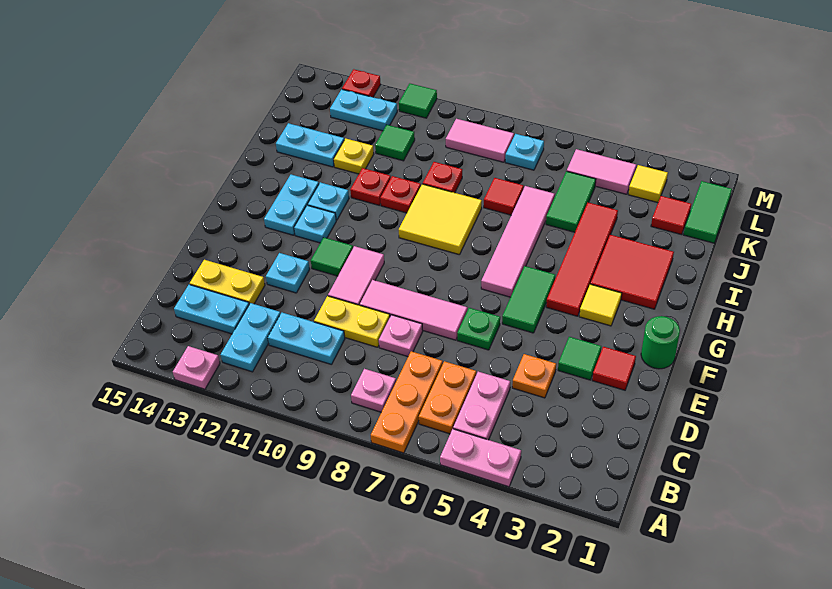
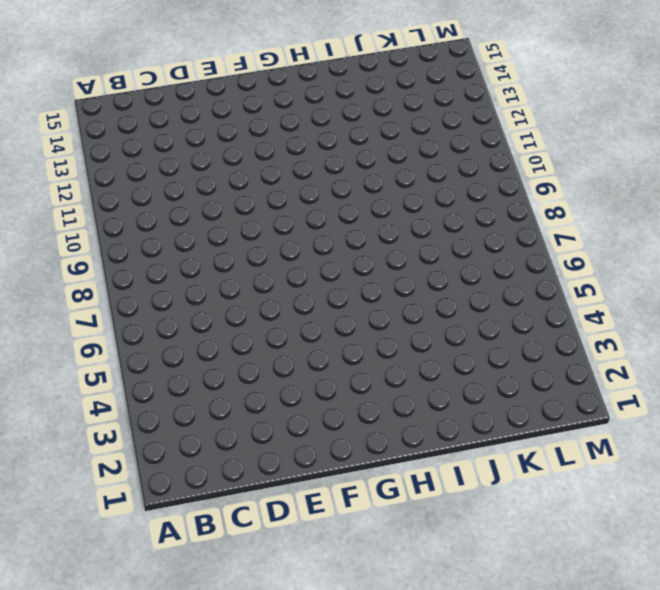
none -> pink 1x2 plate [440,429,521,487]
none -> orange 1x3 plate [371,351,443,453]
none -> pink 1x1 plate [173,346,220,389]
none -> pink 1x2 plate [453,372,510,440]

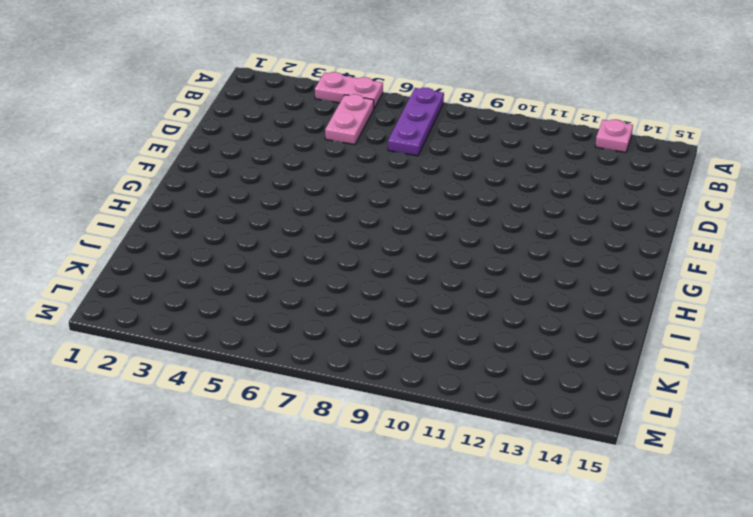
purple 1x3 plate [388,88,444,156] -> orange 1x3 plate [371,351,443,453]
none -> orange 1x2 plate [419,361,476,434]
none -> pink 1x1 plate [351,369,396,412]
none -> cyan 1x2 plate [221,303,280,372]
none -> cyan 1x2 plate [268,313,345,365]

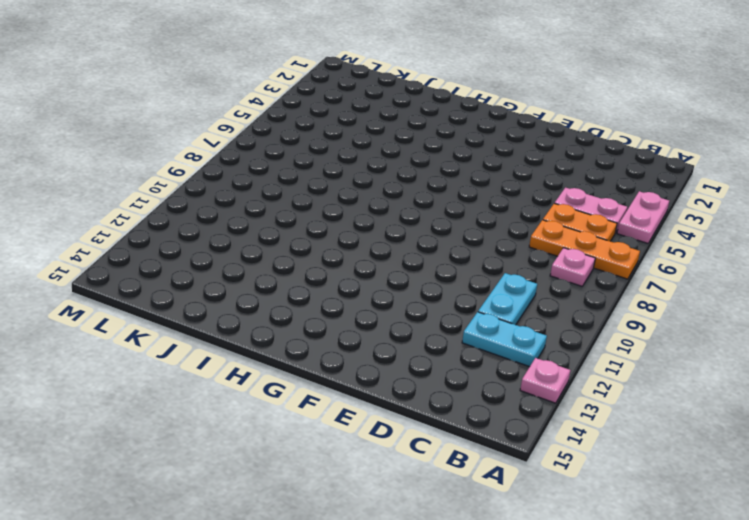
none -> cyan 1x2 plate [174,285,249,334]
none -> orange 1x1 plate [512,354,556,398]
none -> pink 1x1 plate [379,315,423,357]
none -> yellow 1x2 plate [314,296,390,347]

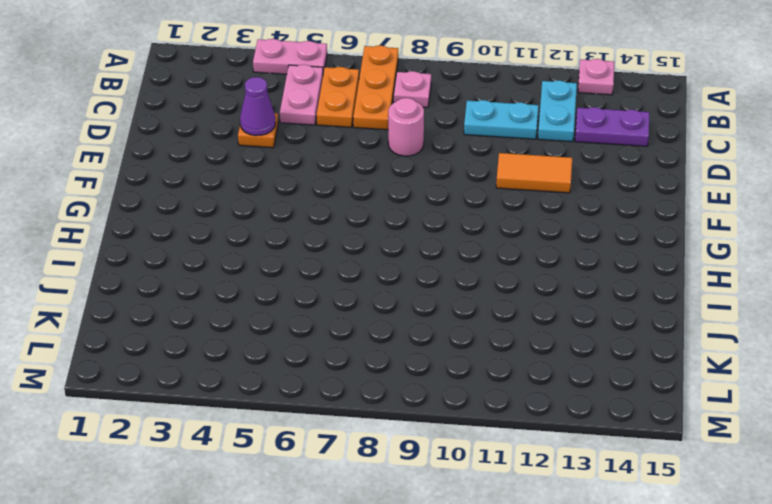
purple 1x2 plate [575,107,650,146] -> cyan 1x2 plate [174,285,249,334]
purple 1x1 cone [240,77,275,136] -> none
pink 1x1 round brick [388,98,424,156] -> pink 1x1 plate [379,315,423,357]
orange 1x2 tile [496,153,572,193] -> cyan 1x1 plate [266,253,310,293]
none -> yellow 1x2 plate [314,296,390,347]
none -> yellow 1x2 plate [190,260,265,304]
none -> red 1x1 tile [592,347,636,390]
none -> green 1x1 tile [558,337,601,380]

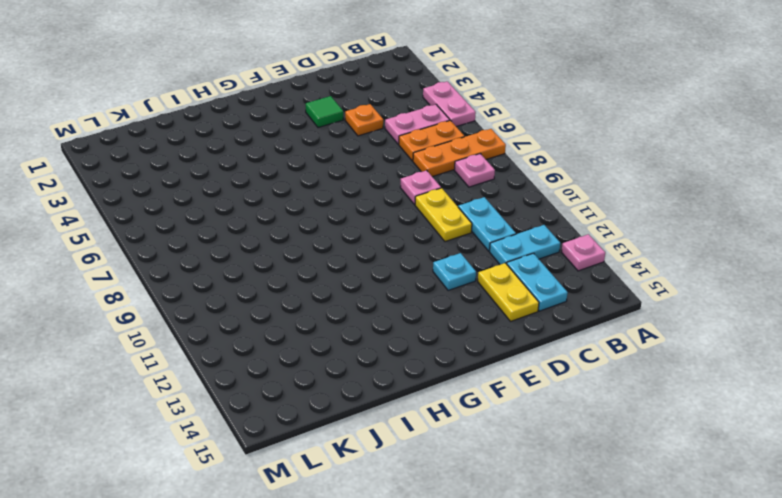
none -> red 1x1 tile [592,347,636,390]
none -> green 1x1 plate [457,308,500,350]
none -> pink 1x3 tile [360,280,467,340]
none -> pink 1x2 tile [328,246,384,305]

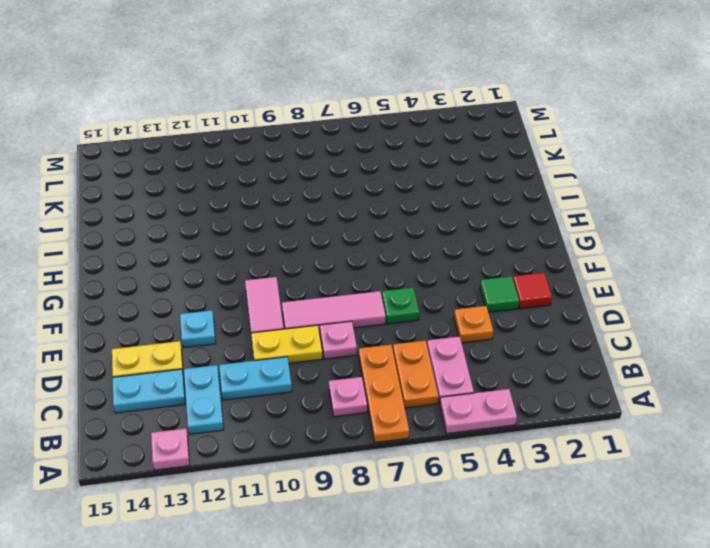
none -> green 1x1 round brick [641,316,680,369]
none -> green 1x2 tile [502,266,555,333]
none -> green 1x1 tile [311,238,353,276]
none -> yellow 1x1 tile [579,284,622,326]

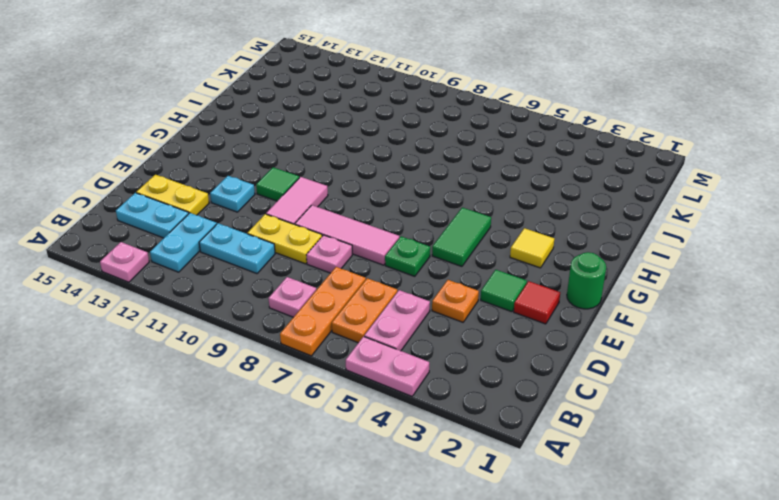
none -> red 1x4 tile [546,203,618,316]
none -> pink 1x4 tile [481,186,555,297]
none -> cyan 1x1 plate [294,205,336,243]
none -> cyan 1x2 plate [264,175,319,235]

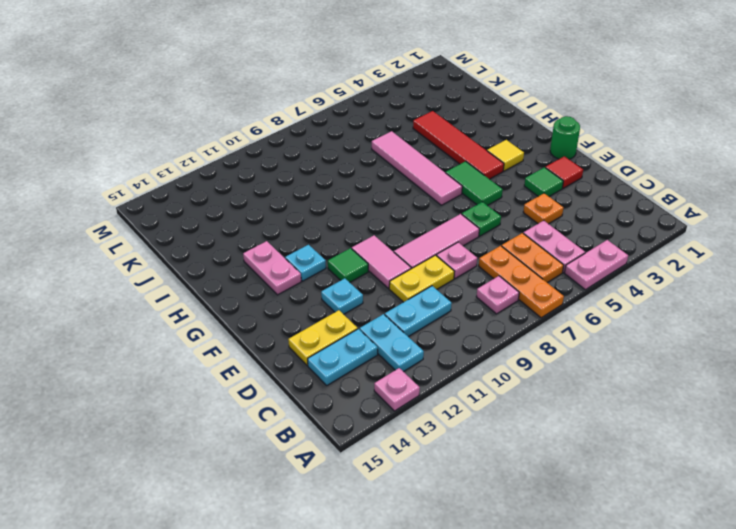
pink 1x2 plate [243,241,301,295] -> cyan 1x2 plate [264,175,319,235]
none -> red 2x2 tile [590,235,674,309]
none -> yellow 2x2 tile [399,184,482,255]
none -> cyan 1x1 plate [307,182,349,220]
none -> red 1x1 plate [380,176,421,213]

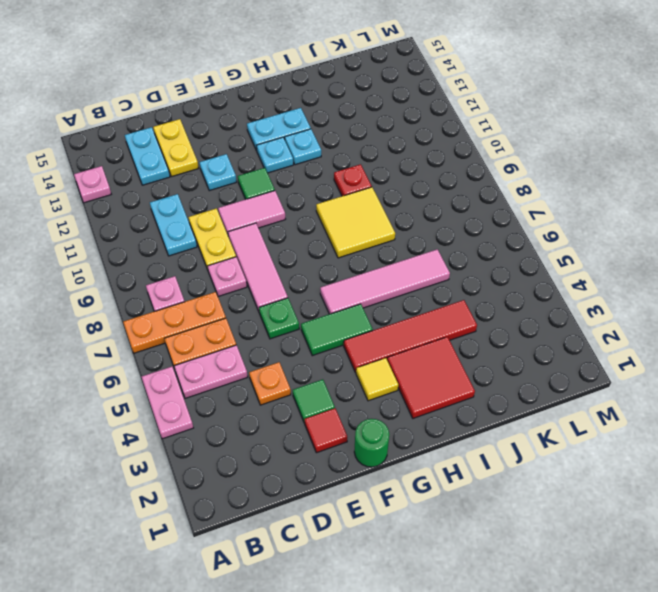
none -> cyan 1x2 plate [221,303,280,372]
none -> red 1x1 plate [350,168,391,206]
none -> green 1x2 tile [546,171,596,232]
none -> red 1x1 tile [484,178,524,215]

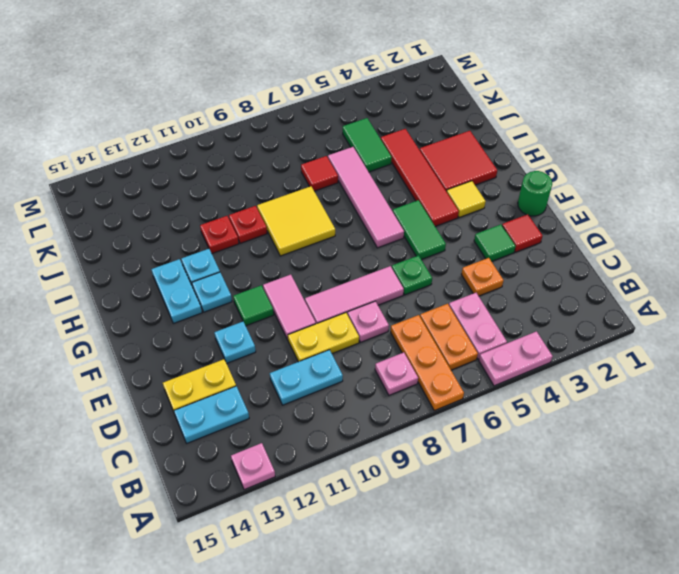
none -> cyan 1x2 plate [221,303,280,372]
none -> red 1x1 plate [423,162,462,193]
none -> yellow 1x1 plate [334,139,374,174]
none -> cyan 1x2 plate [276,123,344,167]

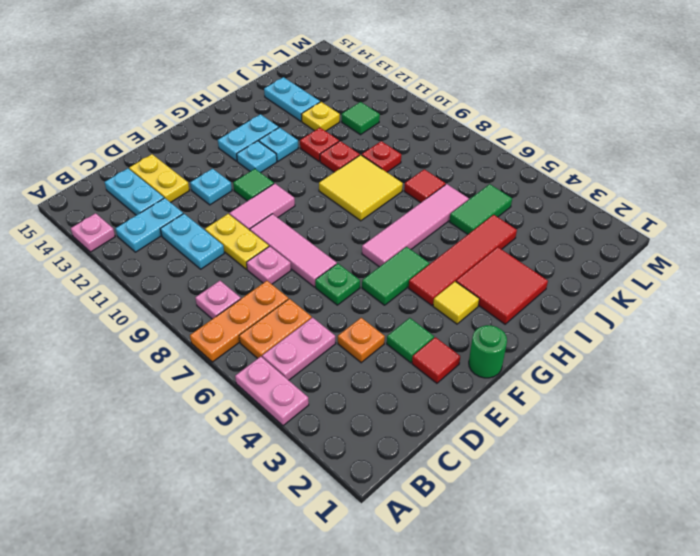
none -> green 1x2 tile [683,181,732,243]
none -> red 1x1 tile [651,196,691,235]
none -> yellow 1x1 tile [628,165,668,203]
none -> pink 1x2 tile [567,149,636,194]

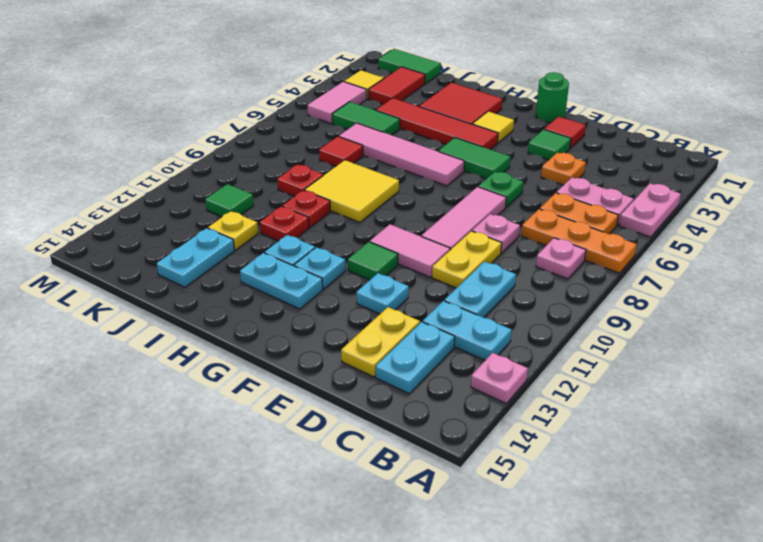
red 1x2 tile [369,67,425,104] -> red 1x1 tile [651,196,691,235]
none -> cyan 1x1 plate [505,134,544,170]
none -> pink 1x2 tile [446,119,514,162]
none -> cyan 1x2 plate [330,89,397,131]
none -> green 1x1 tile [399,84,437,118]

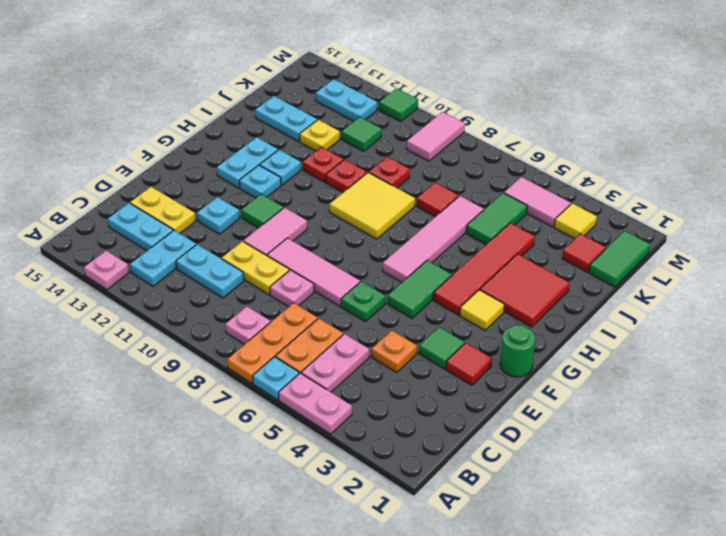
cyan 1x1 plate [253,357,299,400] -> cyan 1x1 plate moved to [505,134,544,170]
pink 1x2 tile [407,112,465,161] -> pink 1x2 tile turned to [446,119,514,162]
none -> red 1x1 plate [342,69,381,97]

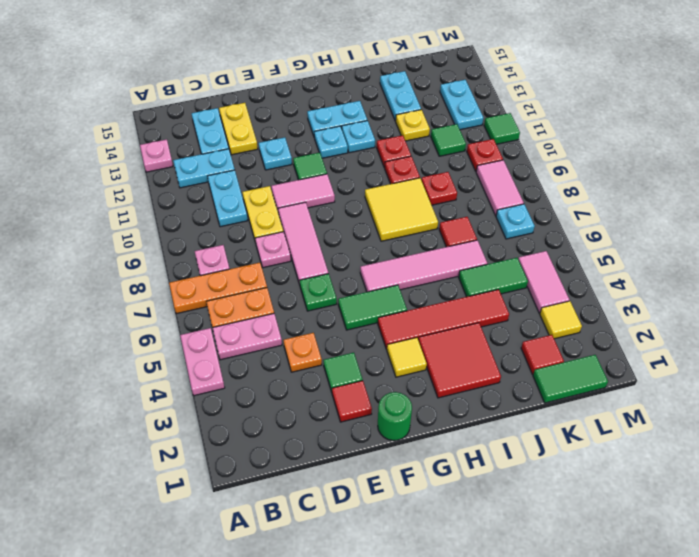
red 1x1 plate [467,139,503,171] -> red 1x1 plate moved to [342,69,381,97]

